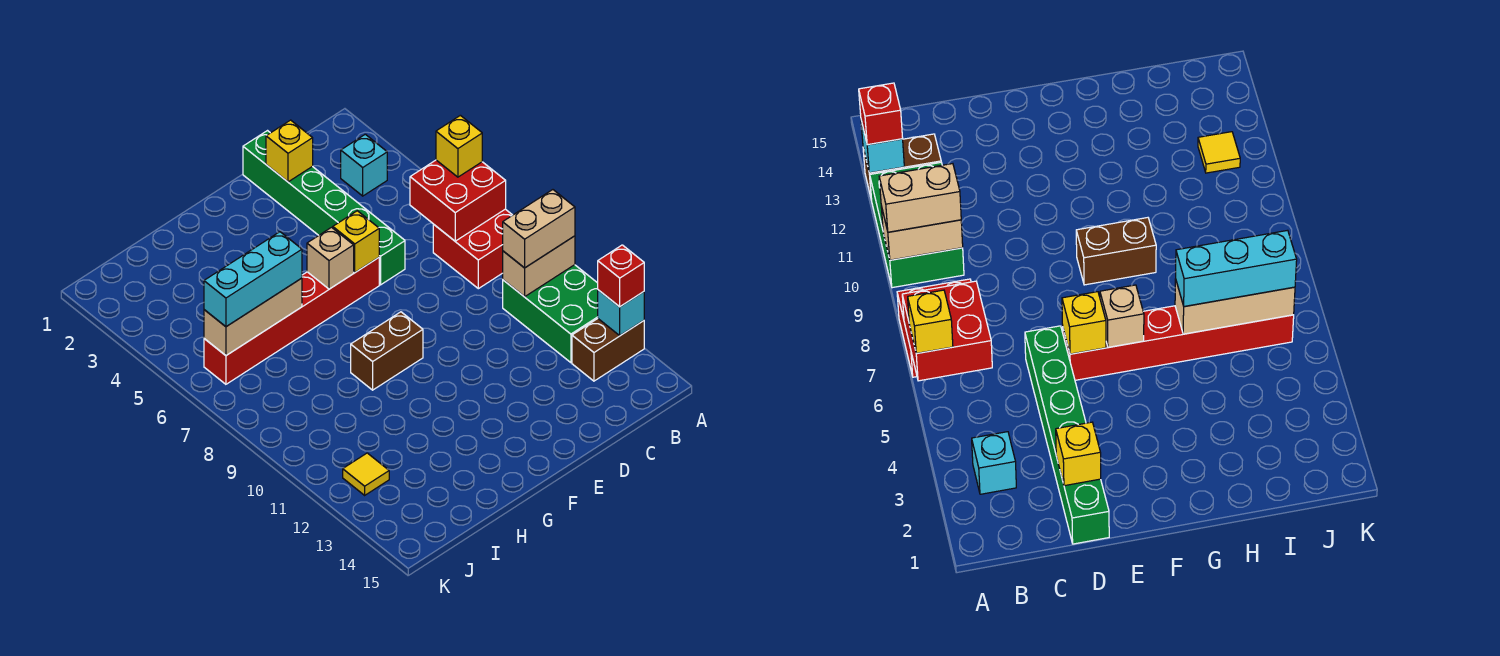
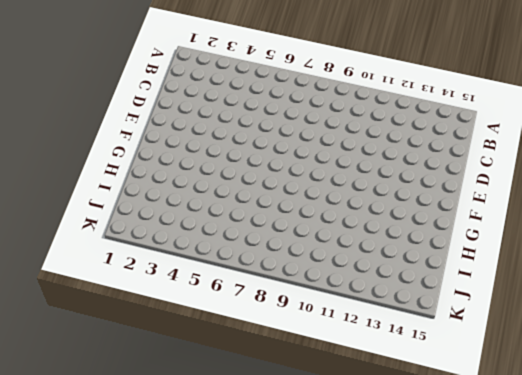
none -> red 2x2 brick [433,209,512,289]
none -> green 2x3 brick [503,265,598,363]
none -> brown 1x2 brick [572,319,644,381]

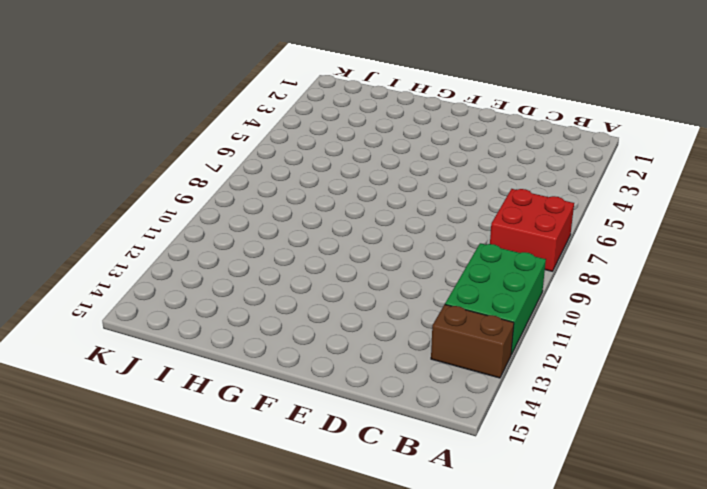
none -> cyan 1x1 brick [341,134,387,196]
none -> green 1x6 brick [243,131,405,285]
none -> red 1x6 brick [204,258,379,384]

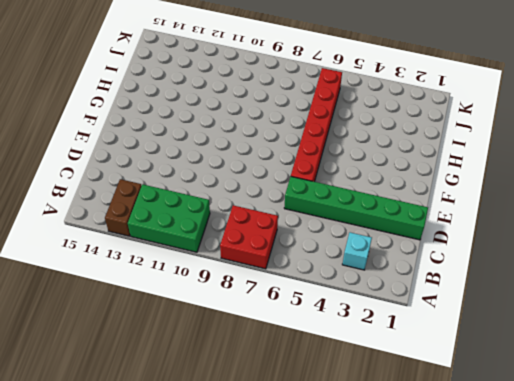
none -> brown 1x2 brick [351,312,423,390]
none -> yellow 1x1 tile [343,453,389,495]
none -> red 2x2 brick [410,160,506,241]

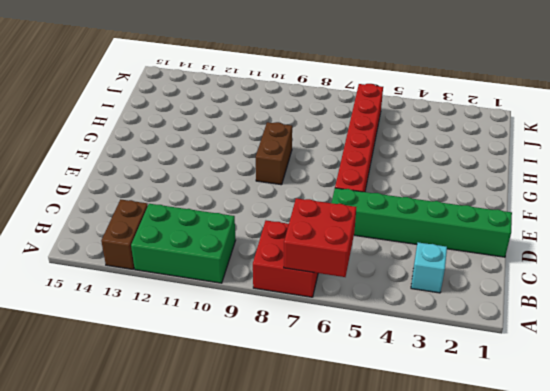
none -> yellow 1x1 tile [343,453,389,495]
none -> tan 1x2 brick [503,236,575,297]
none -> cyan 1x1 brick [598,290,644,335]

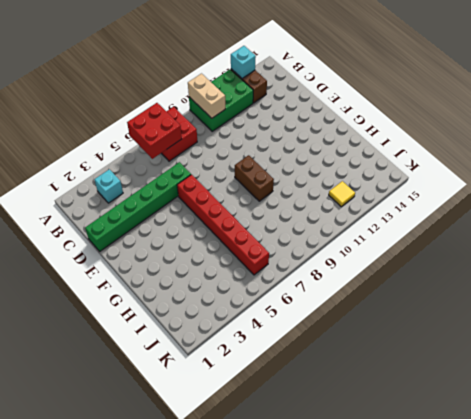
none -> yellow 1x1 brick [266,120,313,182]
none -> yellow 1x1 brick [333,211,379,272]
none -> tan 1x1 brick [307,227,354,289]

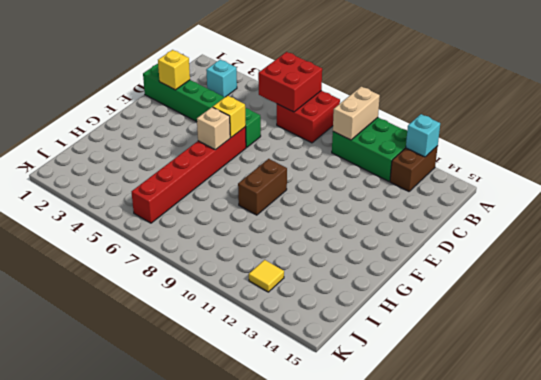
none -> tan 1x3 brick [204,278,302,355]
none -> yellow 1x1 brick [436,115,482,177]
none -> tan 1x2 brick [503,190,575,268]

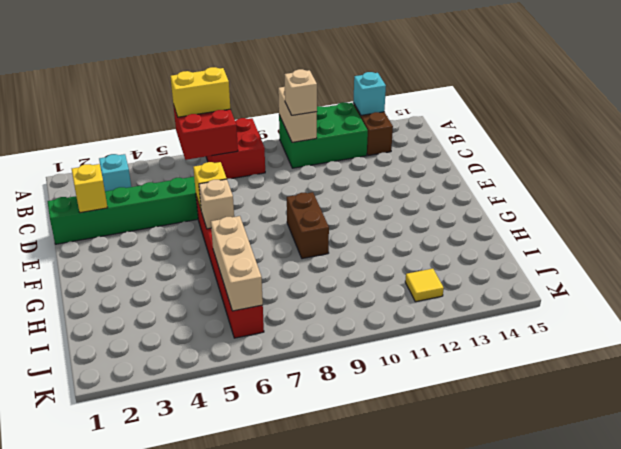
yellow 1x2 brick [170,67,230,117] -> yellow 1x1 brick [436,115,482,177]
tan 1x1 brick [285,69,317,115] -> tan 1x2 brick [503,190,575,268]
none -> red 1x1 brick [598,245,644,307]
none -> cyan 1x3 brick [204,232,302,327]

